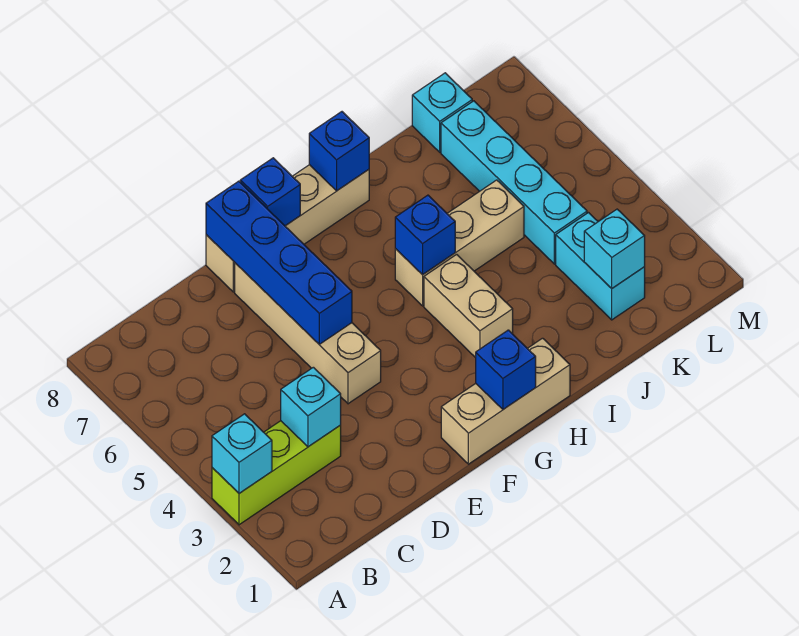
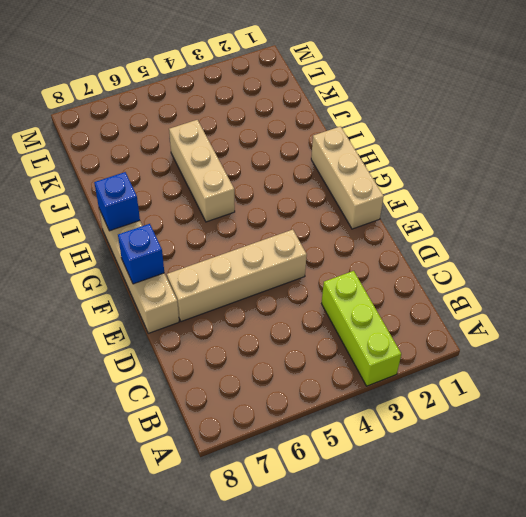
none -> tan 1x2 brick [424,254,513,358]
none -> cyan 1x2 brick [556,213,645,320]
none -> cyan 1x4 brick [441,101,587,264]

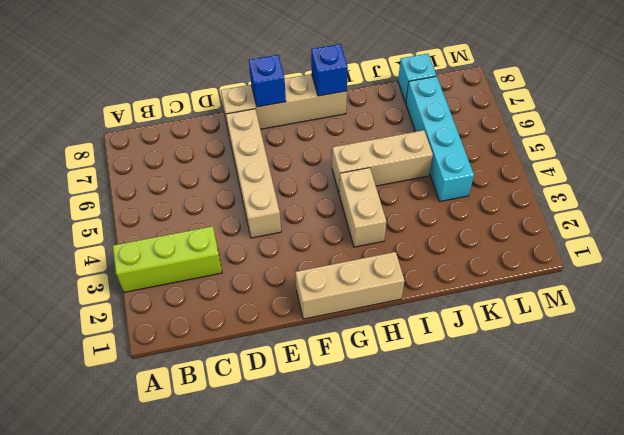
none -> cyan 1x2 brick [556,213,645,320]
none -> cyan 1x1 brick [212,414,272,493]
none -> cyan 1x1 brick [281,367,341,447]

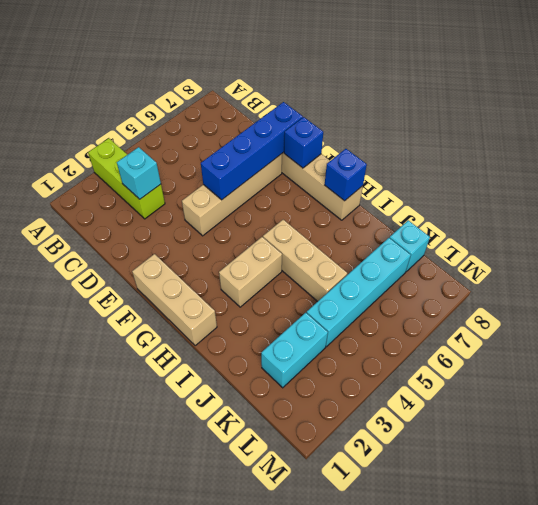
none -> cyan 1x1 brick [212,414,272,493]
none -> blue 1x1 brick [476,330,536,409]
none -> blue 1x1 brick [395,195,455,275]

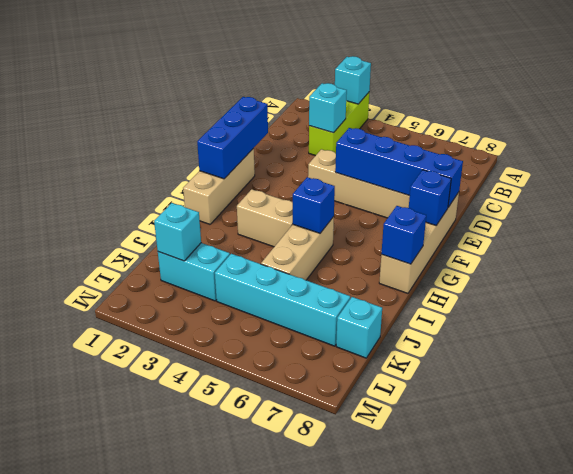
blue 1x3 brick [197,97,268,179] -> blue 1x1 brick [476,330,536,409]

